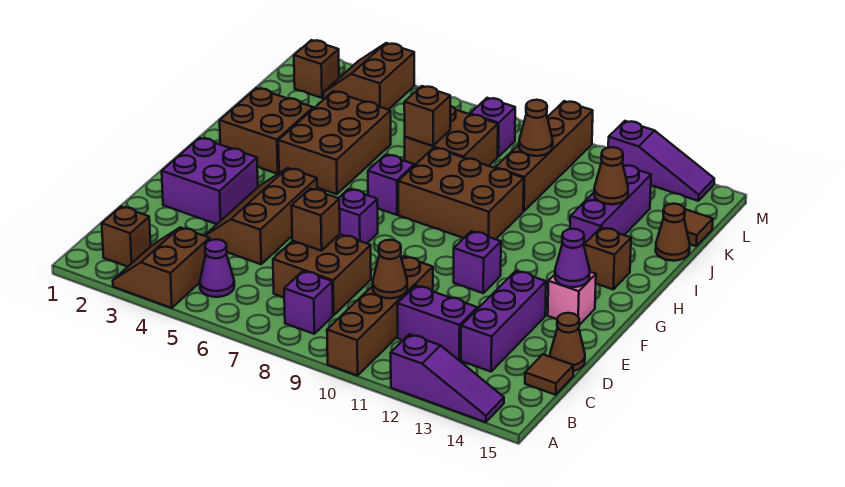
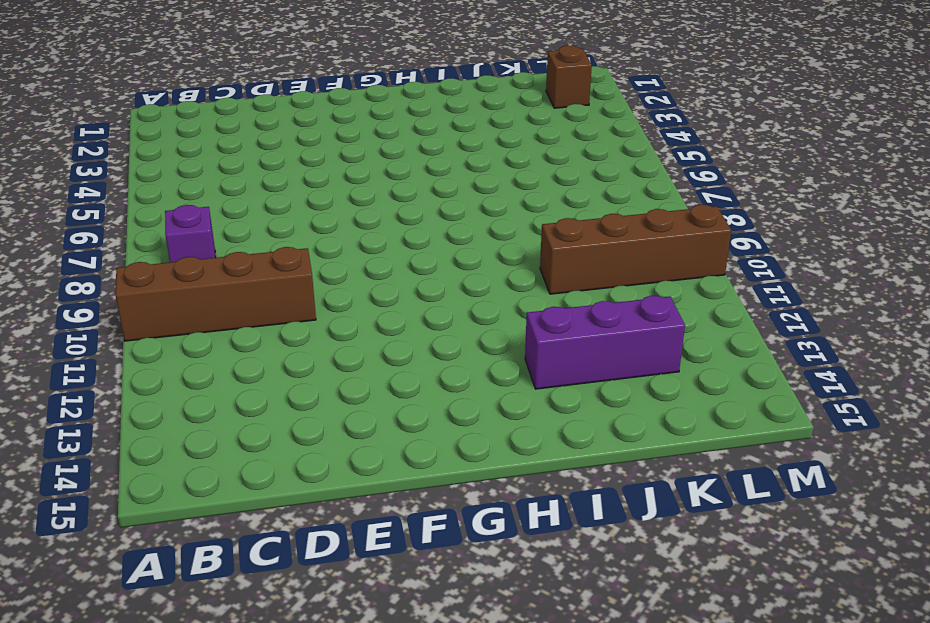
none -> brown 2x2 slope [113,227,210,308]
none -> purple 1x3 slope [391,334,504,422]
none -> brown 1x1 brick [102,207,151,267]
none -> purple 1x1 cone [200,239,234,297]

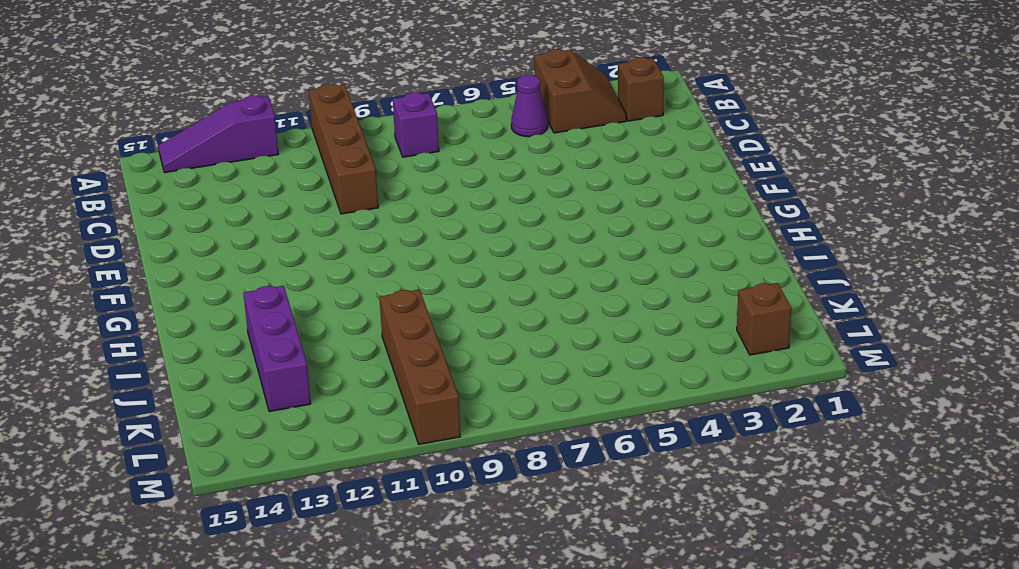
none -> brown 2x2 brick [273,234,371,315]
none -> purple 1x2 brick [397,286,477,360]
none -> purple 1x3 brick [461,271,546,372]
none -> brown 1x1 tile [525,354,573,395]

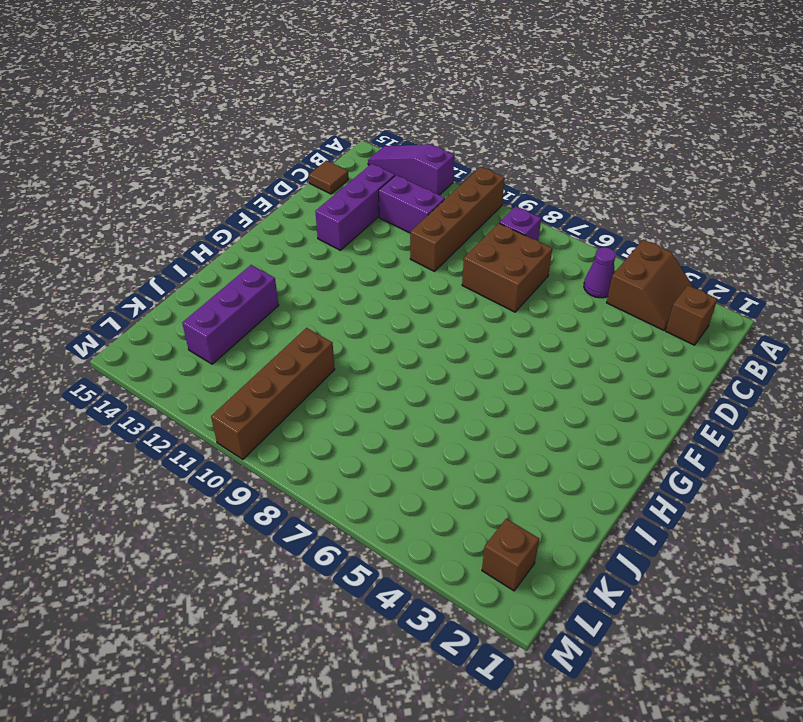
none -> brown 2x3 slope [205,168,317,264]
none -> brown 1x1 cone [550,313,585,371]
none -> purple 2x2 brick [162,138,258,224]
none -> purple 1x1 brick [339,189,378,243]

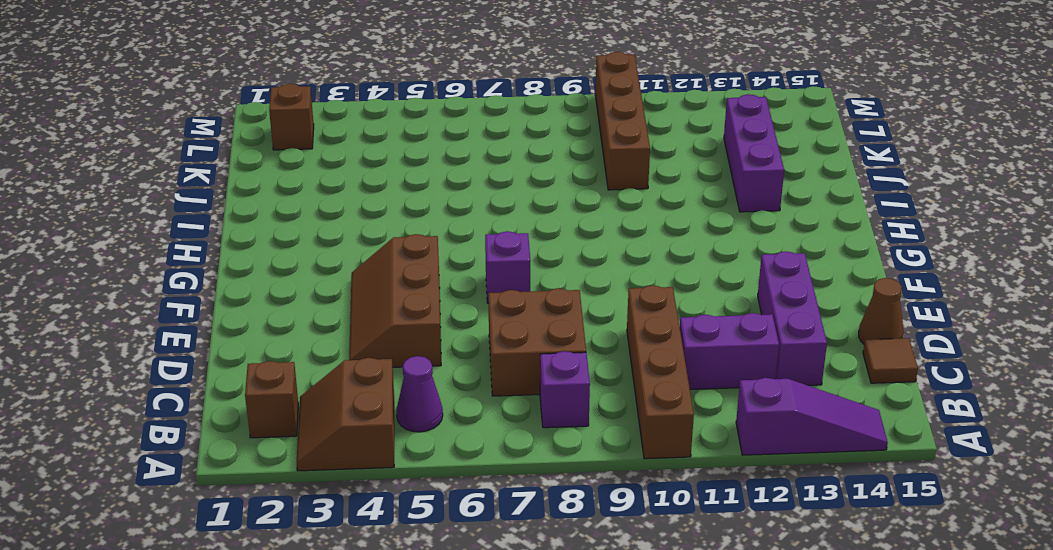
none -> purple 2x2 brick [162,138,258,224]
none -> purple 1x1 brick [454,231,501,293]
none -> pink 1x1 brick [548,272,596,325]
none -> brown 2x2 brick [220,88,313,174]

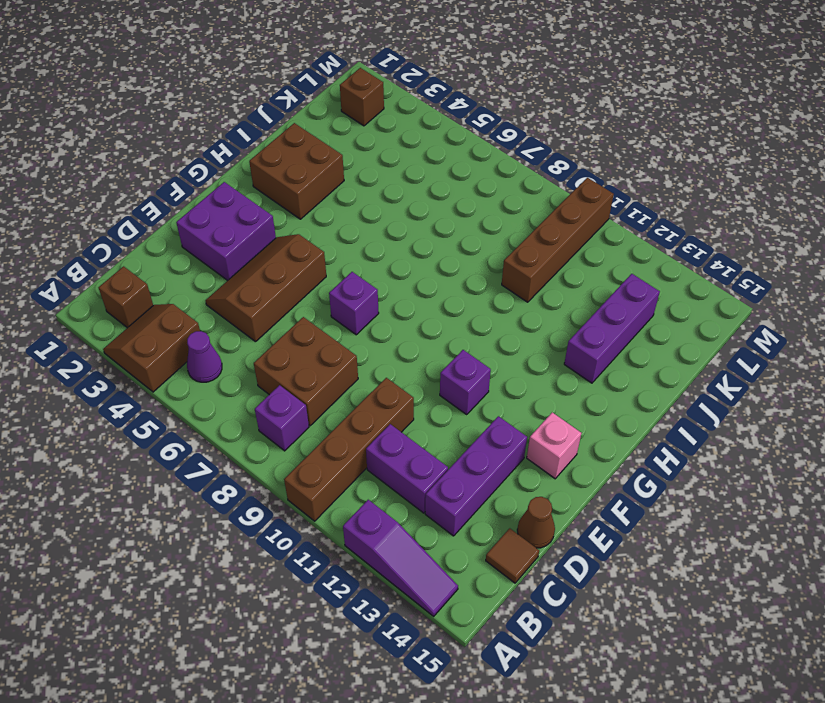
none -> brown 2x3 brick [278,91,391,194]
none -> purple 1x1 brick [368,155,414,215]
none -> brown 2x3 brick [398,148,524,239]
none -> brown 1x1 brick [584,228,631,289]

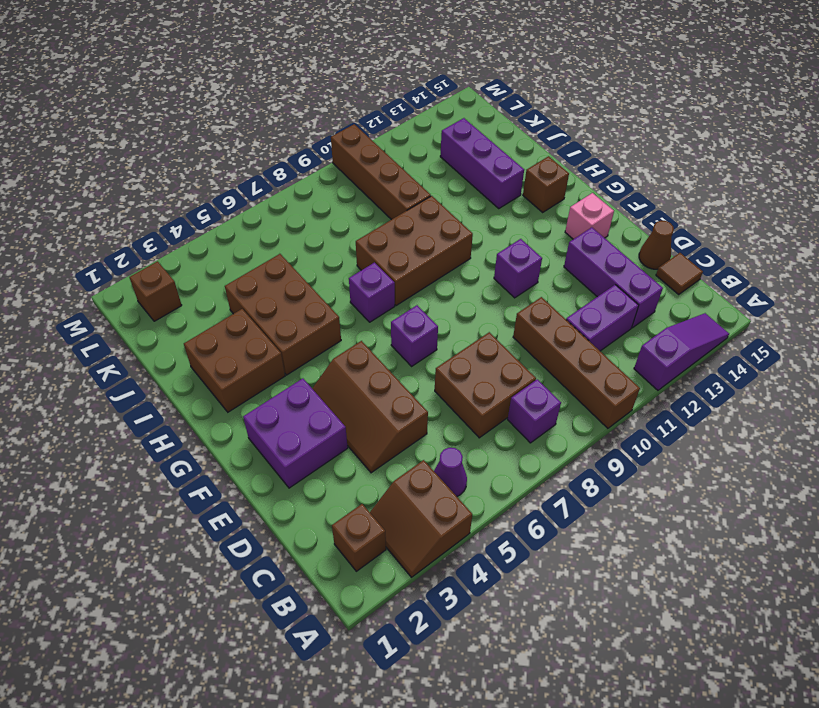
none -> brown 2x2 brick [405,106,498,166]
none -> brown 1x1 cone [656,204,690,261]
none -> brown 1x1 tile [684,209,713,246]
none -> brown 2x2 slope [323,43,414,110]

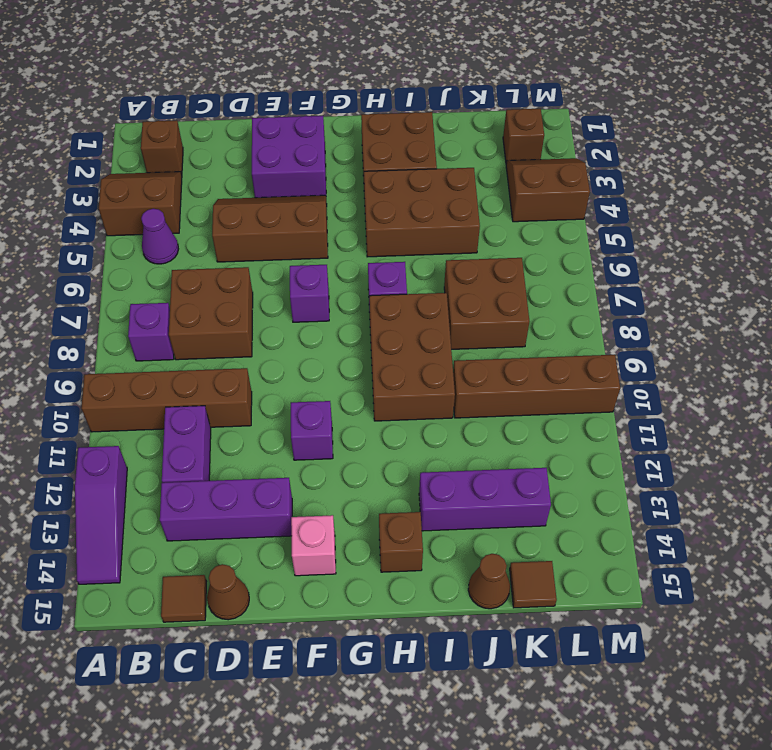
none -> purple 1x1 brick [470,98,515,157]
none -> purple 1x3 slope [608,121,714,201]
none -> brown 1x1 cone [373,240,407,298]
none -> brown 1x1 brick [292,189,340,251]

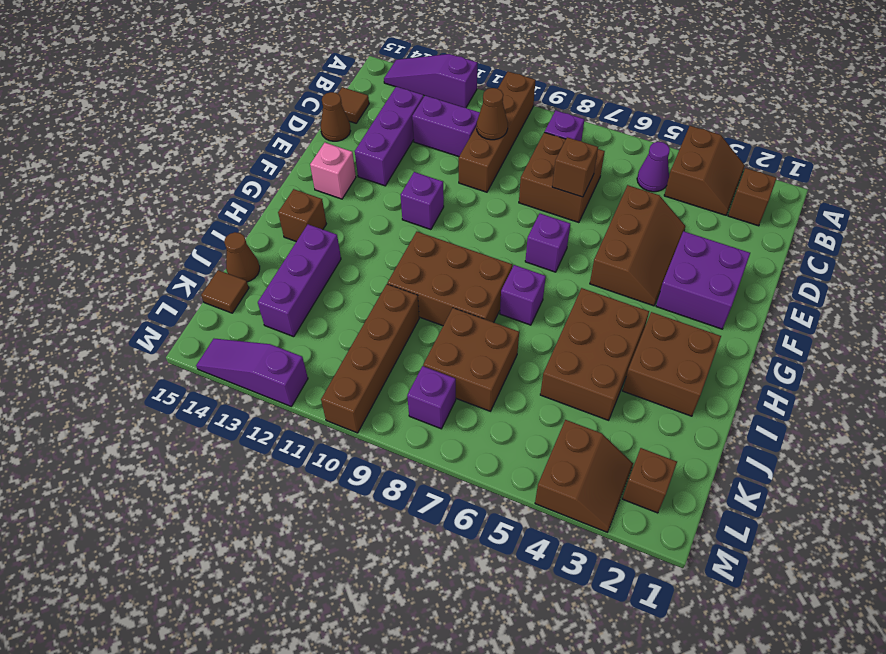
none -> purple 1x1 cone [555,229,590,287]
none -> brown 1x1 brick [404,86,450,146]
none -> brown 1x1 cone [594,147,628,204]
none -> brown 1x1 cone [519,100,553,156]

